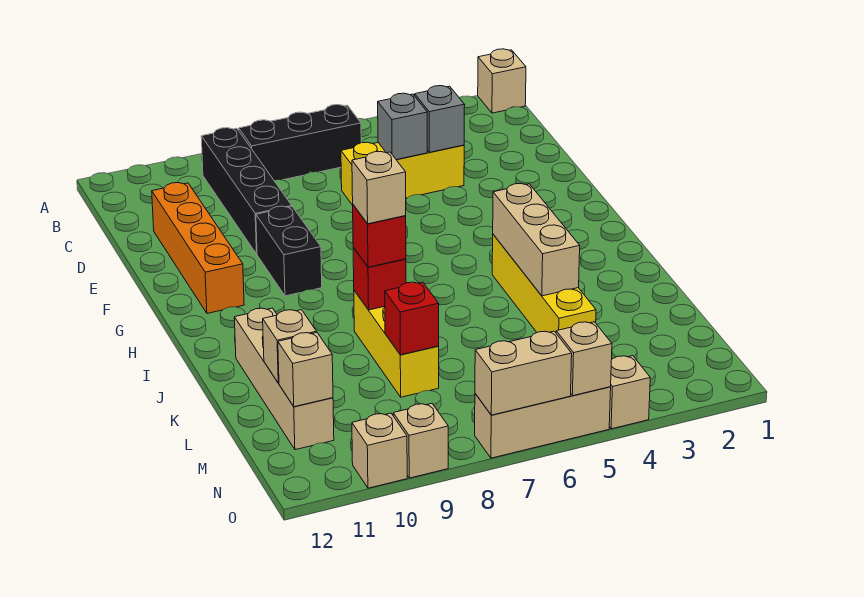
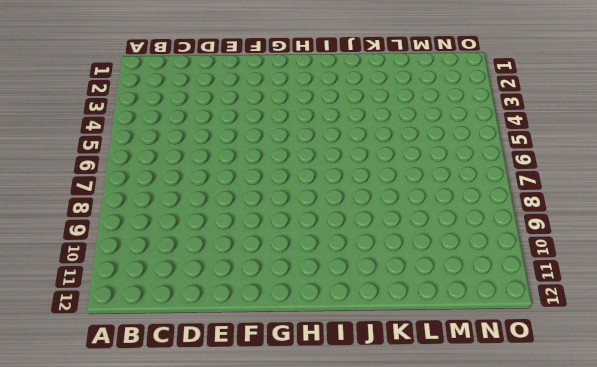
none -> tan 1x1 brick [478,49,526,113]
none -> black 1x3 brick [239,105,361,180]
none -> black 1x4 brick [201,128,292,254]

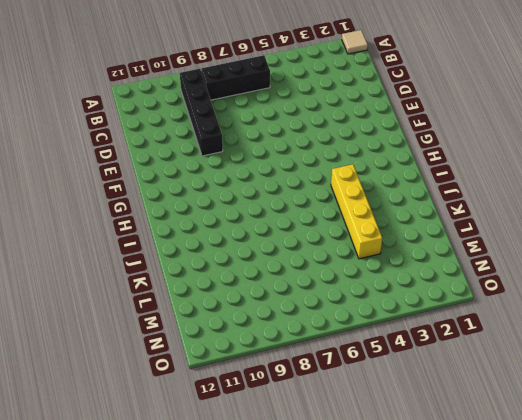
tan 1x1 tile [342,30,368,54] -> tan 1x1 brick [478,49,526,113]
none -> yellow 1x3 brick [341,142,464,205]
none -> orange 1x4 brick [152,183,244,313]
none -> black 1x2 brick [256,206,322,296]

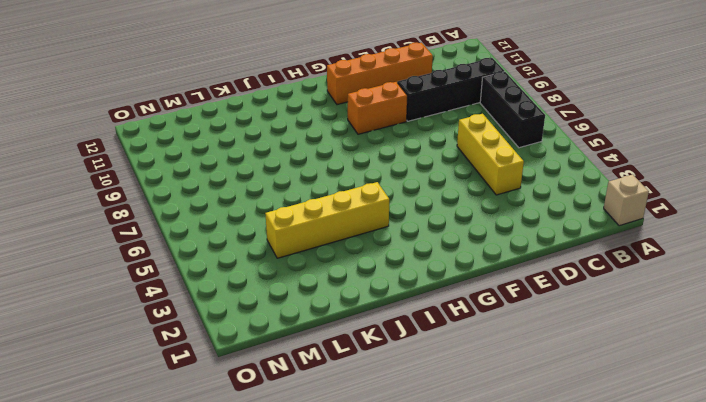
orange 1x2 brick [348,82,407,134] -> black 1x2 brick [256,206,322,296]
none -> yellow 1x3 brick [354,290,439,397]
none -> tan 1x4 brick [234,308,334,450]
none -> tan 1x1 brick [609,356,650,429]

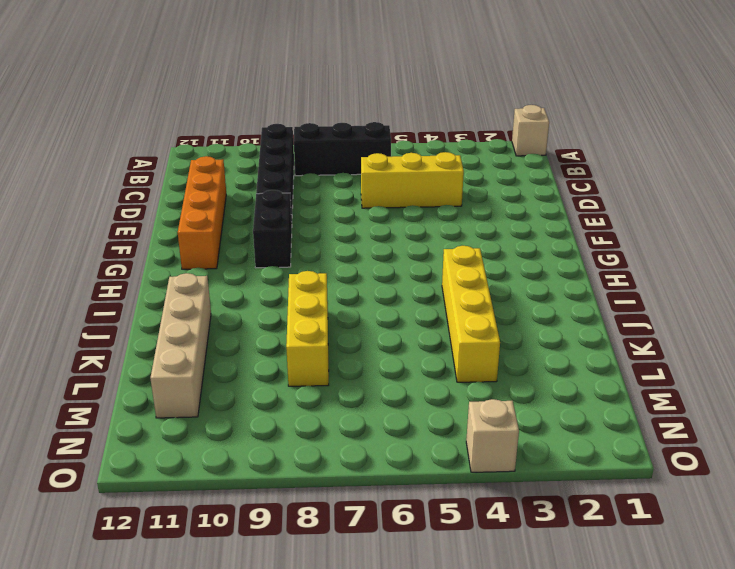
none -> tan 1x3 brick [475,387,611,458]
none -> tan 1x1 brick [393,404,448,478]
none -> tan 1x1 brick [352,413,407,488]

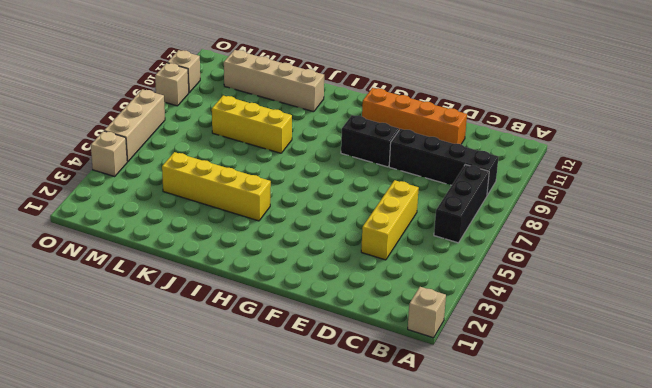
none -> grey 1x1 brick [415,86,465,152]
none -> grey 1x1 brick [378,93,427,160]
none -> tan 1x3 brick [493,184,580,296]

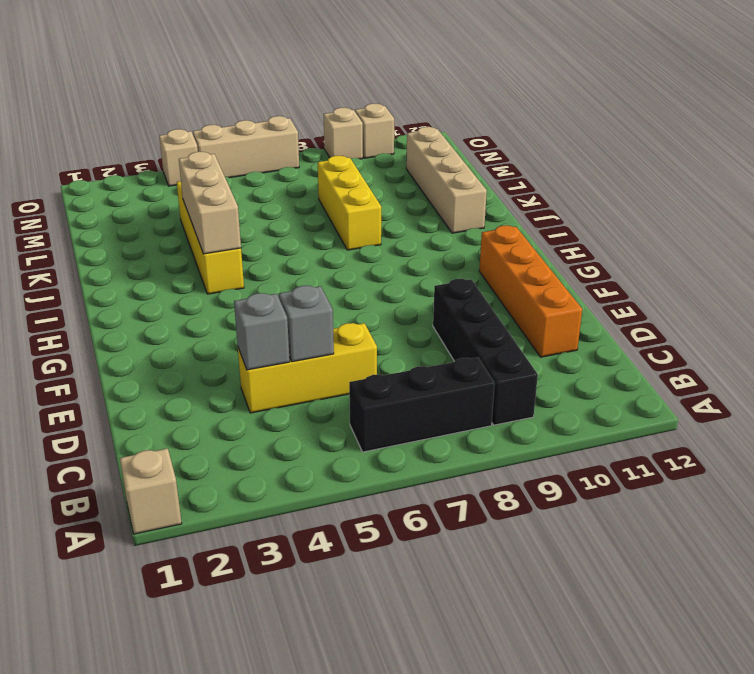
none -> black 1x2 brick [256,206,322,296]
none -> red 1x1 brick [353,248,406,310]
none -> red 1x1 brick [385,282,439,355]

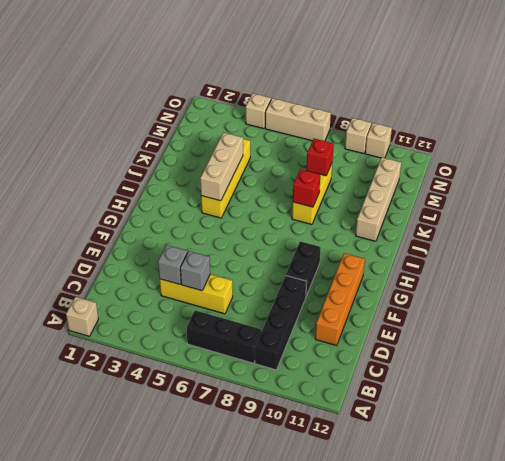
none -> tan 1x1 brick [263,310,317,383]
none -> tan 1x1 brick [278,333,333,407]
none -> tan 1x1 brick [556,322,612,396]

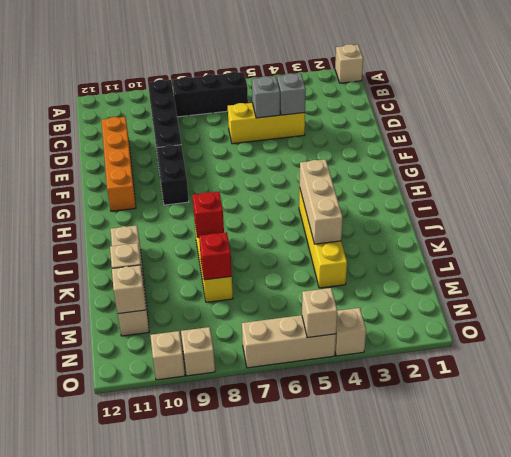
none -> tan 1x2 brick [475,331,572,415]
none -> red 1x1 brick [353,205,406,267]
none -> tan 1x1 brick [352,151,406,224]

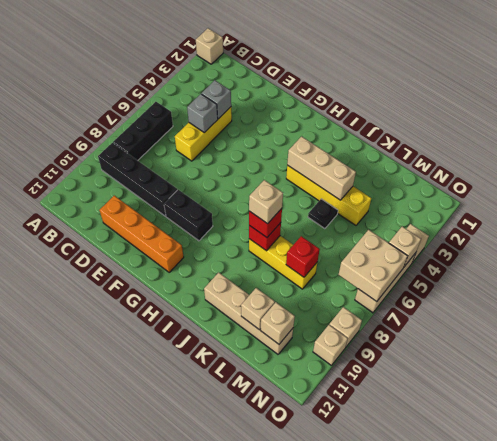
black 1x1 plate [308,199,338,229] -> none
tan 2x2 brick [338,230,407,302] -> tan 1x2 brick [475,331,572,415]

